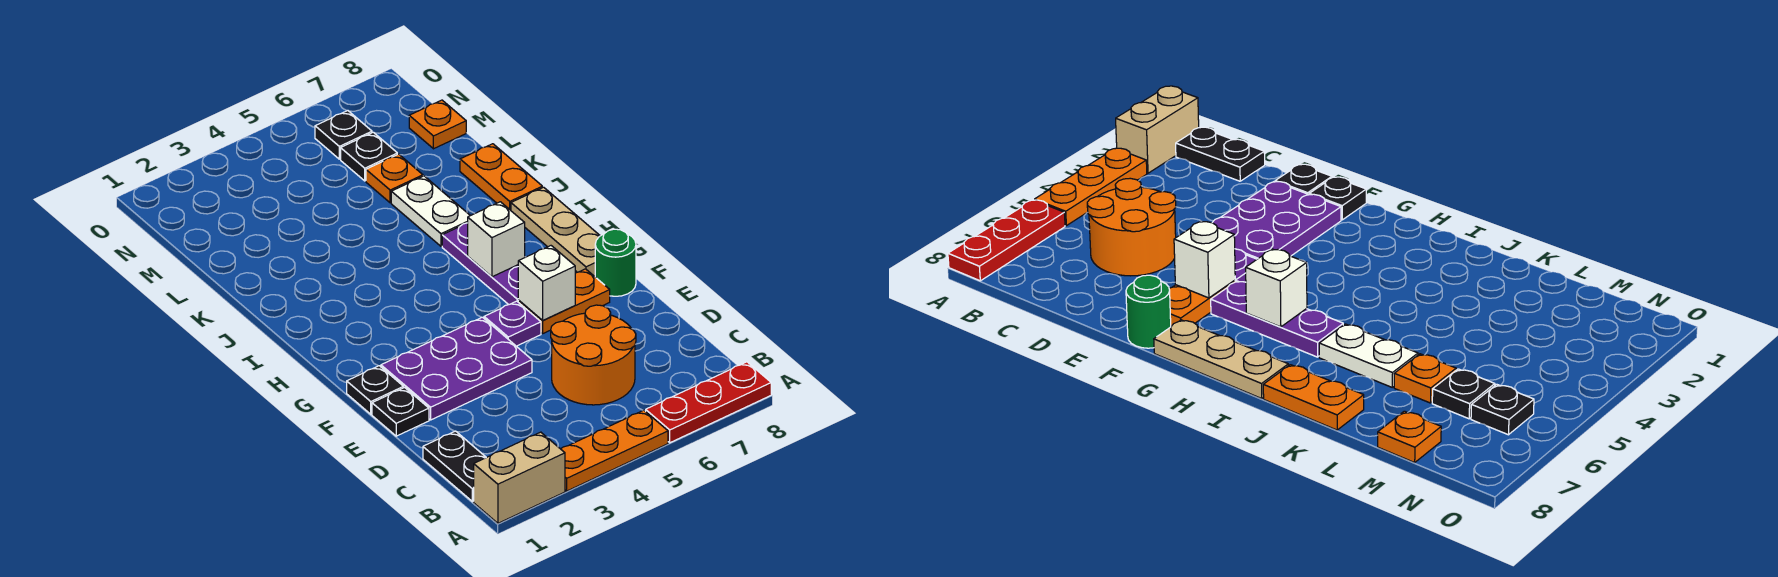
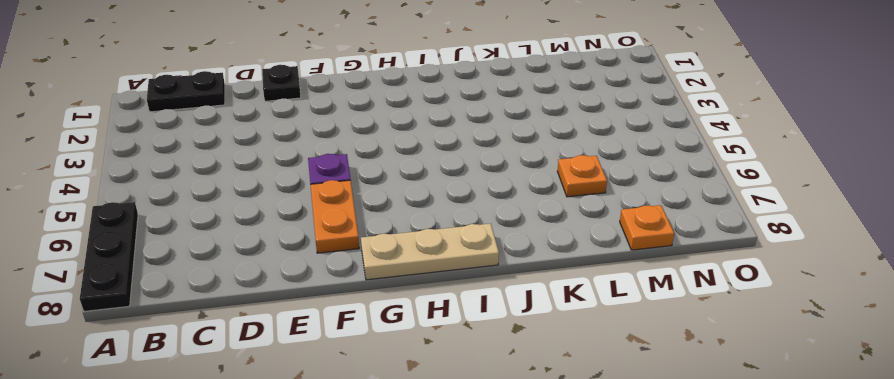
black 1x3 plate [80,202,138,311] -> red 1x3 plate [646,362,771,443]
none -> tan 1x2 brick [474,432,565,523]
none -> orange 1x3 plate [561,410,668,491]
none -> orange 2x2 round brick [551,305,636,405]

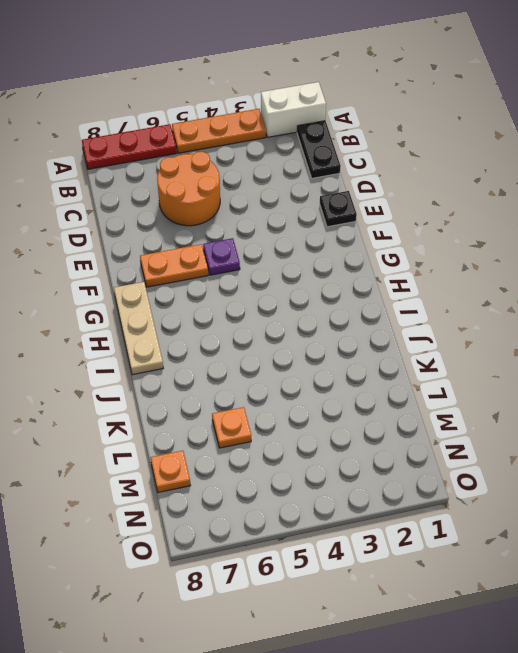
white 1x2 brick [261,82,326,137] -> tan 1x2 brick [474,432,565,523]
none -> purple 2x3 plate [381,317,532,420]
none -> black 1x1 plate [347,366,404,414]
none -> green 1x1 round brick [595,229,636,296]

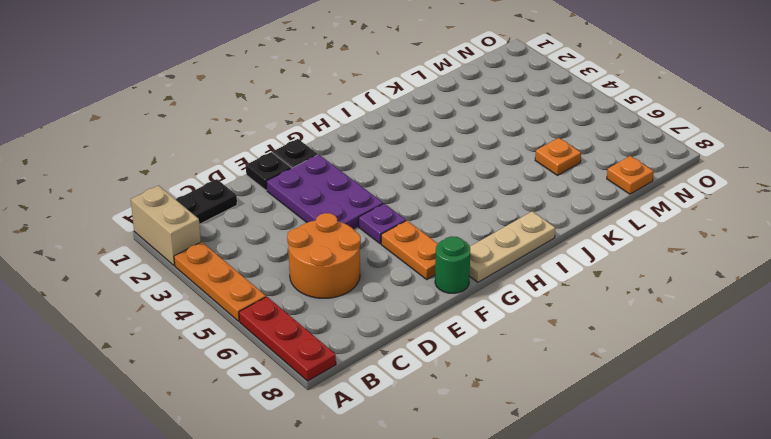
none -> purple 1x3 plate [442,223,519,305]
none -> white 1x2 plate [391,176,470,246]
none -> orange 1x2 plate [460,144,542,210]

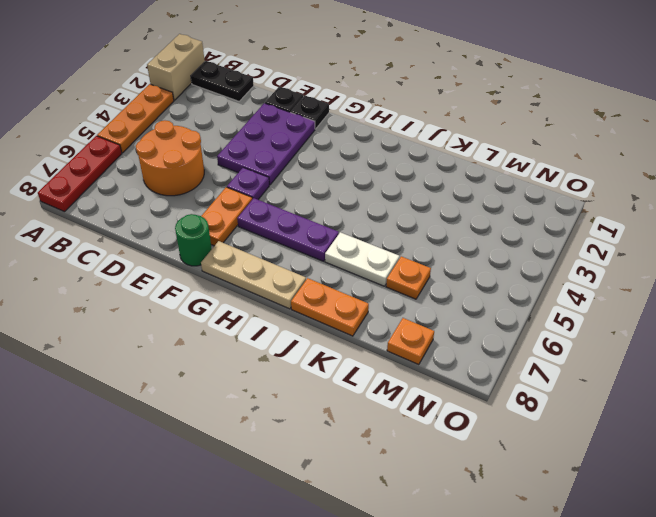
none -> black 1x1 plate [341,132,397,181]
none -> black 1x1 plate [315,111,372,159]
none -> white 1x1 brick [518,246,575,321]

